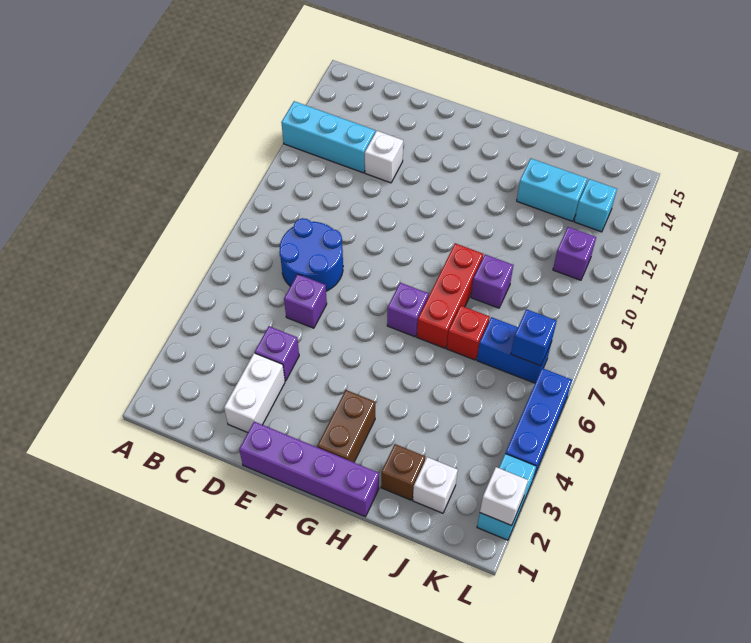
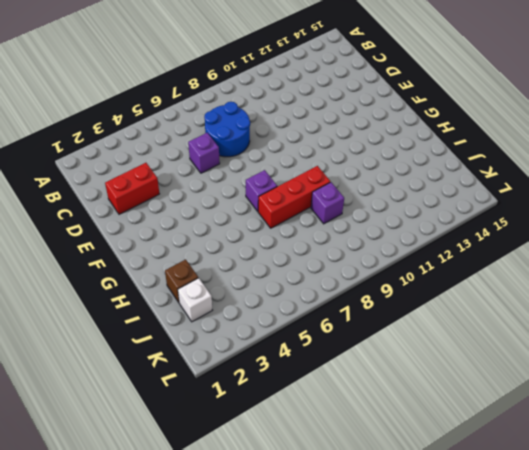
red 1x2 brick [105,163,159,214] -> white 1x2 brick [224,353,285,433]
none -> cyan 1x3 brick [281,101,375,173]
none -> purple 1x1 brick [255,326,299,381]
none -> white 1x1 brick [365,131,403,183]

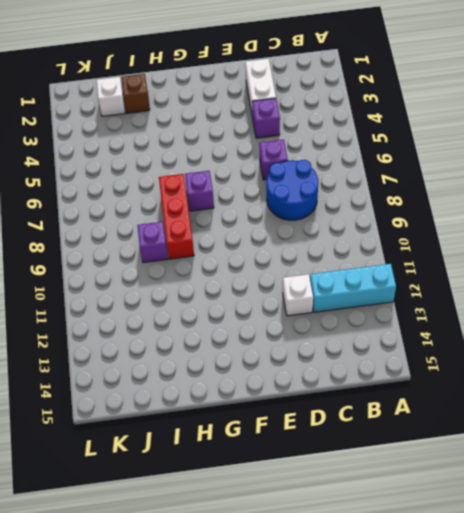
none -> purple 1x4 brick [239,422,379,517]
none -> brown 1x2 brick [317,390,375,462]
none -> red 1x1 brick [447,306,490,360]

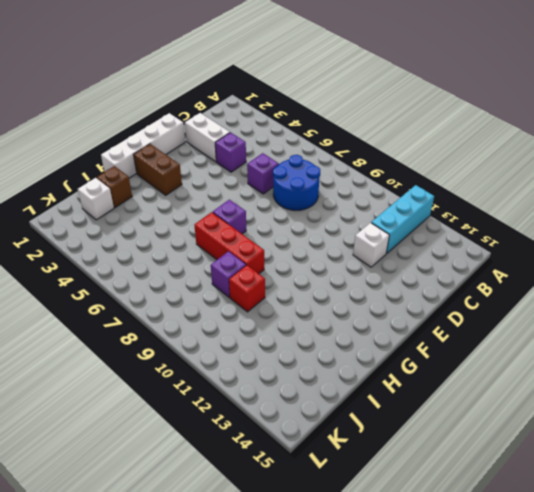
white 1x4 brick [101,113,185,178] -> purple 1x4 brick [239,422,379,517]
red 1x1 brick [229,265,265,312] -> red 1x1 brick moved to [447,306,490,360]
none -> cyan 1x2 brick [517,159,587,221]
none -> blue 1x2 brick [477,317,552,383]
none -> purple 1x1 brick [553,227,596,280]

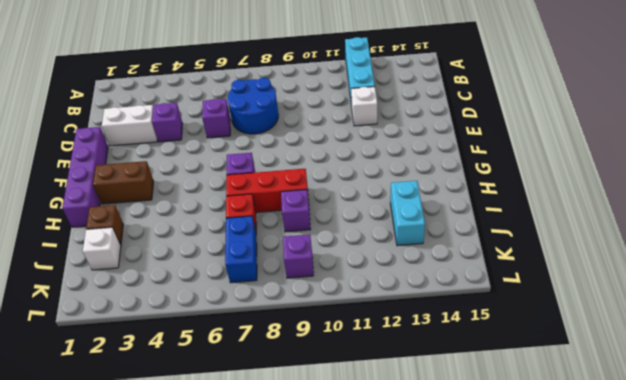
purple 1x1 brick [283,235,314,278] -> purple 1x1 brick moved to [553,227,596,280]
none -> cyan 1x1 brick [574,179,617,232]
none -> cyan 1x2 brick [477,454,536,540]
none -> blue 1x3 brick [505,368,572,478]

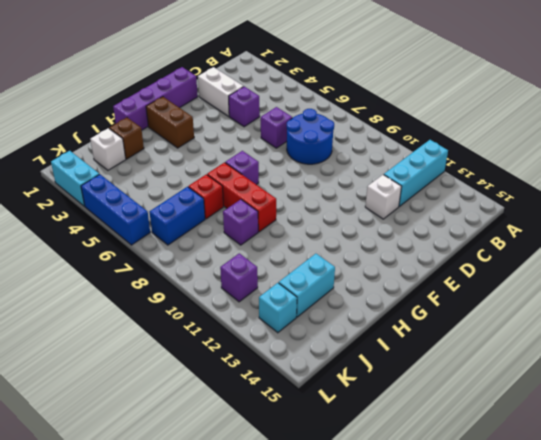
none -> blue 1x1 brick [511,309,557,366]
none -> white 1x1 brick [480,467,528,526]

